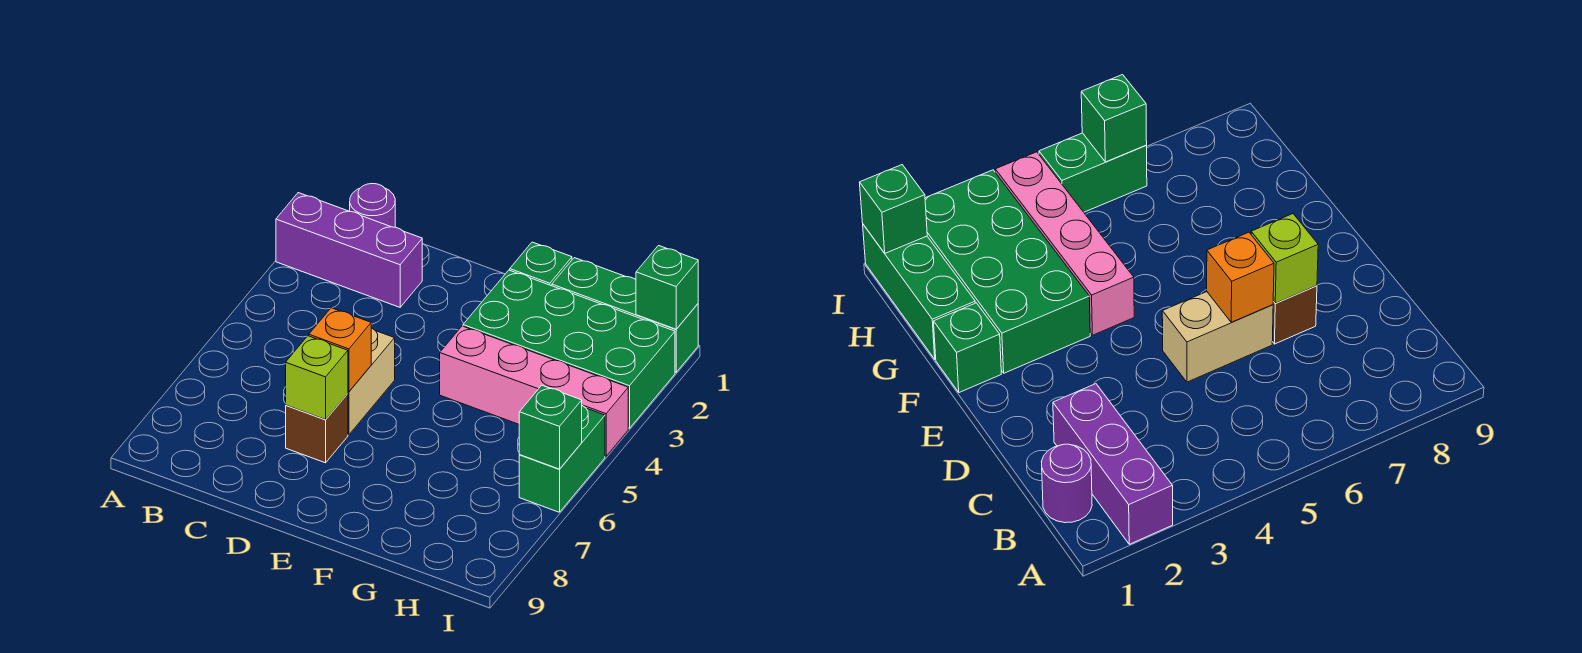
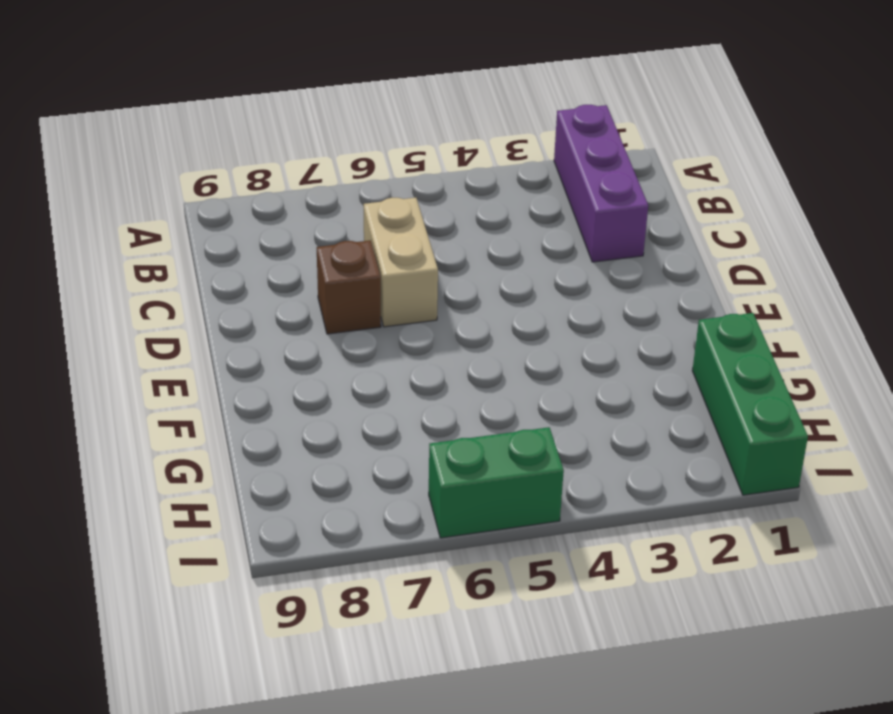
tan 1x2 brick [364,198,438,327] -> tan 1x2 brick turned to [348,328,395,435]
none -> purple 1x1 round brick [350,184,395,227]
none -> green 1x1 brick [510,242,572,286]
none -> green 2x4 brick [463,270,675,428]

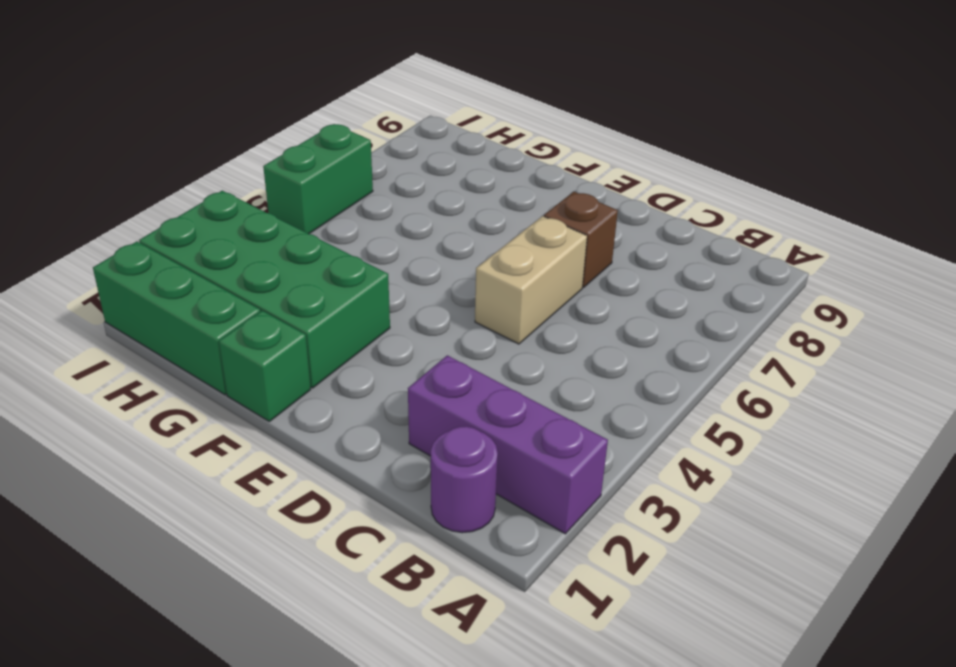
none -> pink 1x4 brick [440,326,628,456]
none -> orange 1x1 brick [309,308,371,392]
none -> lime 1x1 brick [286,336,348,420]

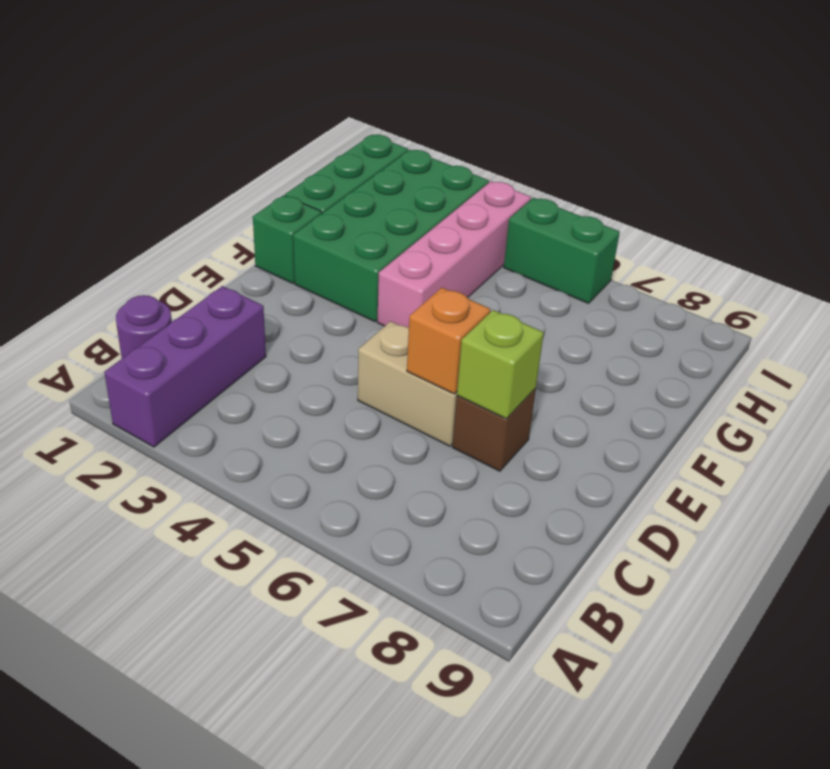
none -> green 1x1 brick [636,246,698,329]
none -> green 1x1 brick [519,385,582,469]

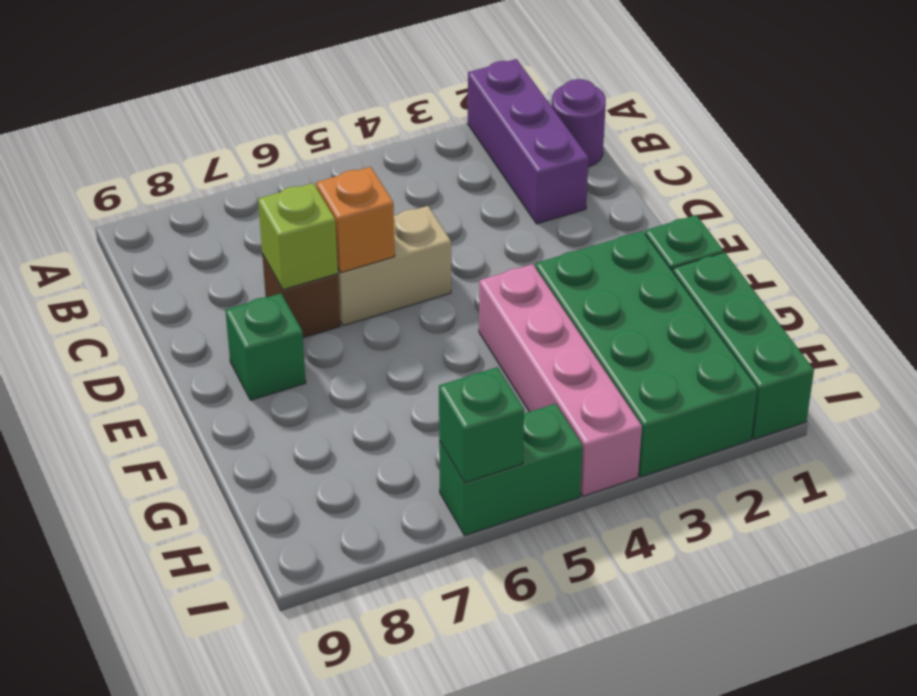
green 1x1 brick [225,293,306,400] -> green 1x1 brick moved to [636,246,698,329]

